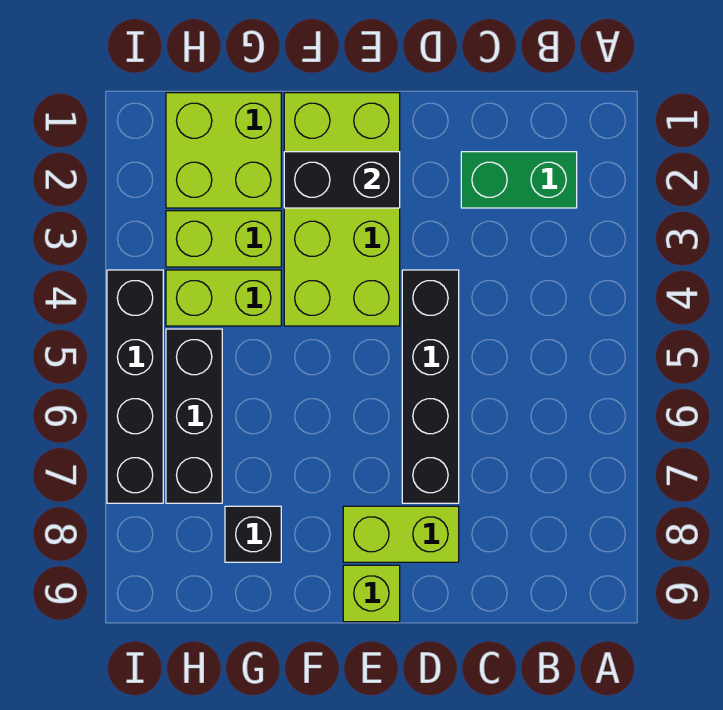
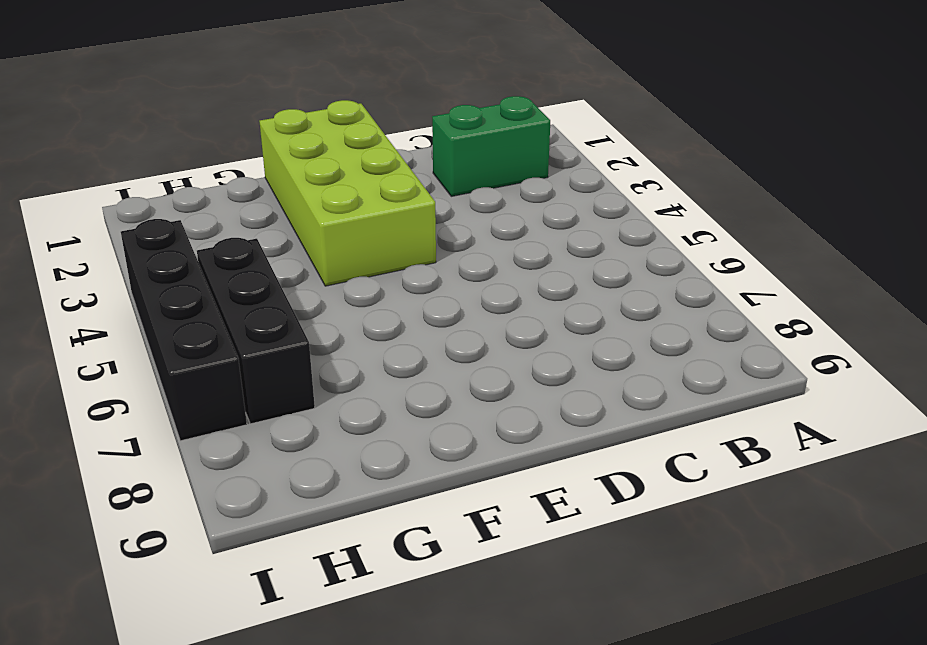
none -> black 1x4 brick [402,270,459,503]
none -> lime 1x2 brick [343,506,459,562]
none -> lime 1x1 brick [343,565,400,622]

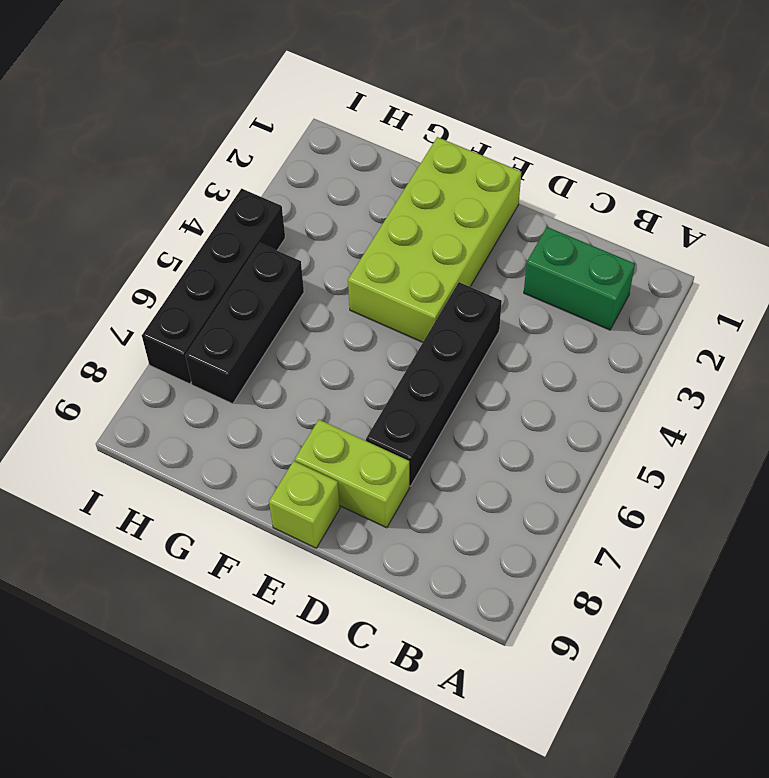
none -> lime 2x2 brick [166,93,281,208]
none -> lime 1x2 brick [166,211,281,267]
none -> lime 1x2 brick [166,270,281,326]

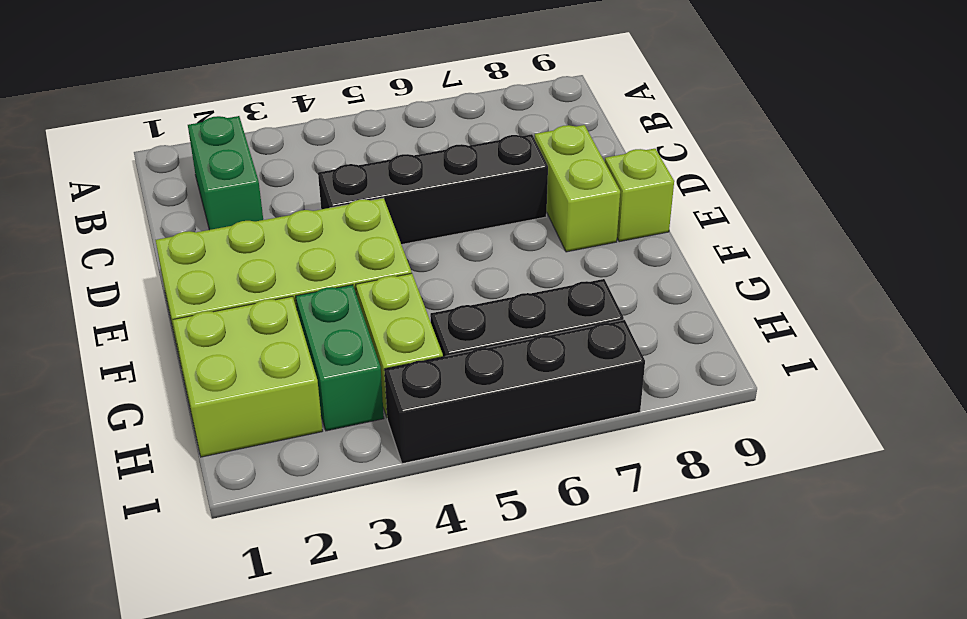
green 1x2 brick [296,285,384,431] -> lime 1x2 brick [166,211,281,267]
none -> black 1x1 brick [225,506,281,562]
none -> black 1x2 brick [284,152,400,208]

